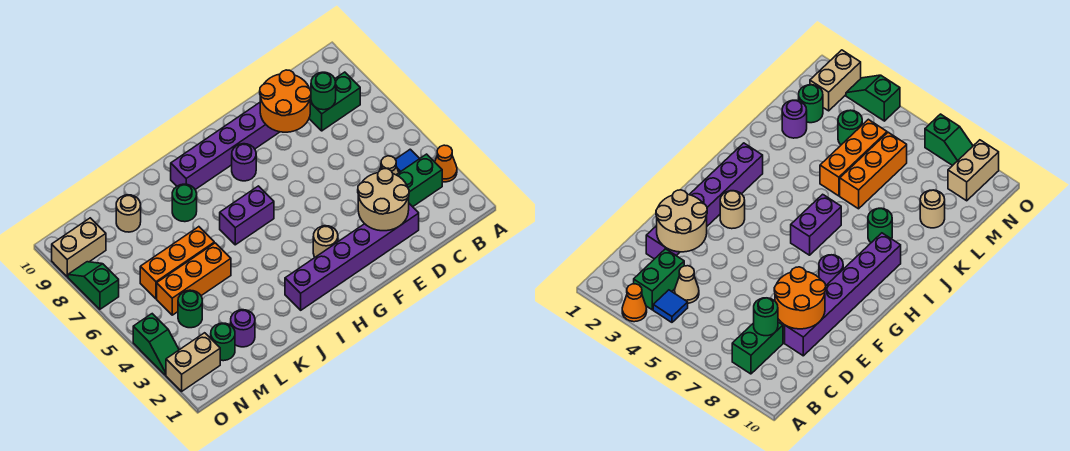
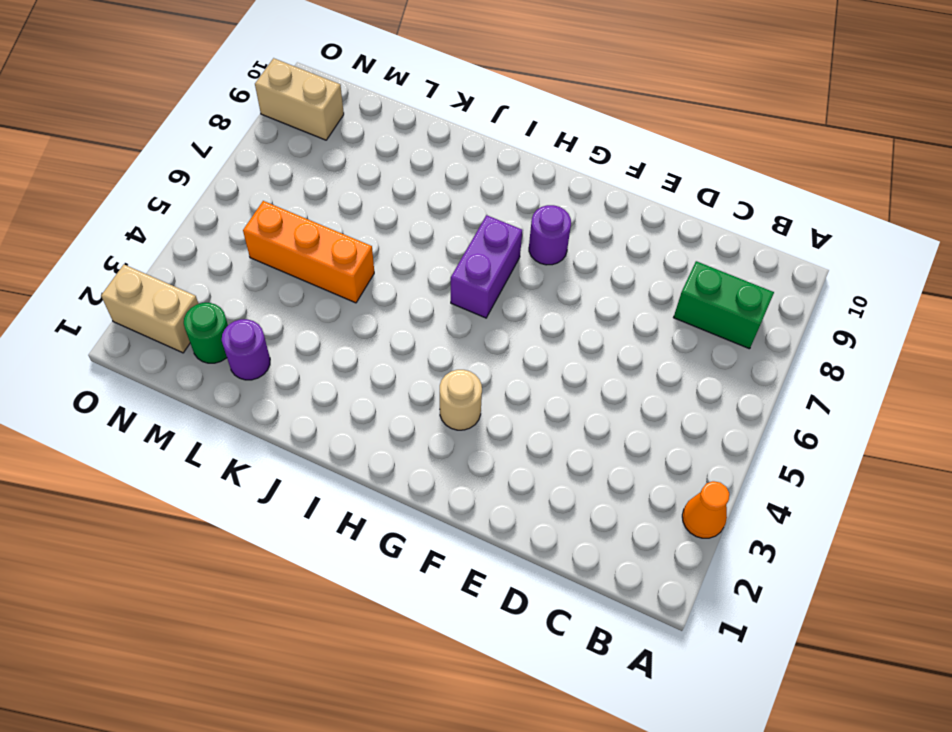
purple 1x2 brick [451,215,522,318] -> purple 1x2 brick turned to [220,186,274,245]
none -> green 1x2 brick [397,154,442,207]
none -> blue 1x1 tile [395,149,420,172]
none -> tan 1x1 cone [379,156,399,175]

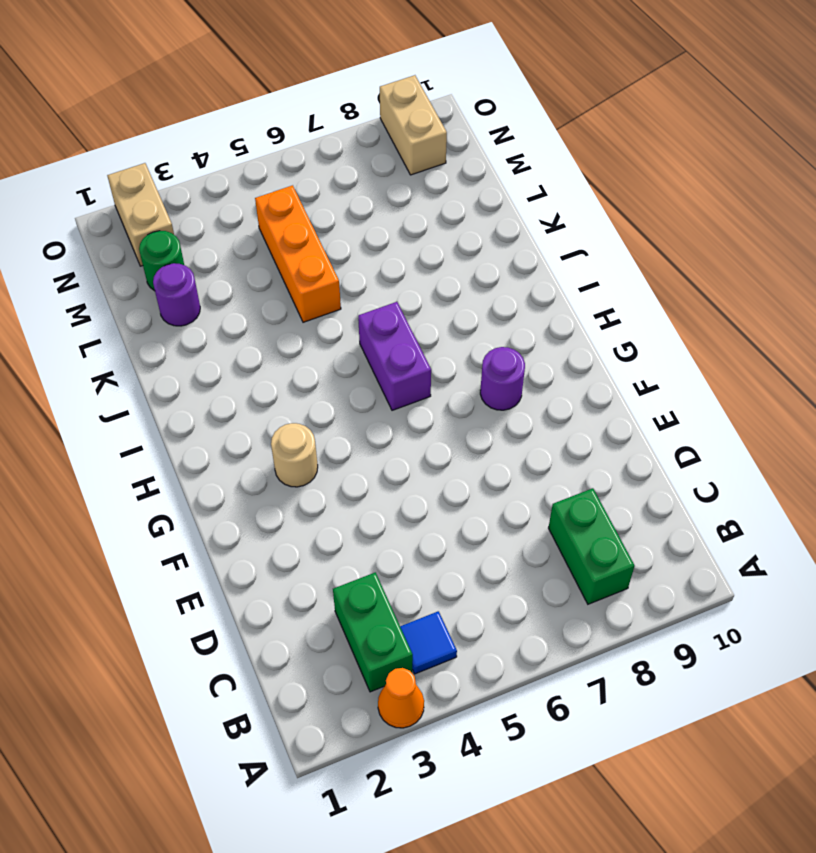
none -> tan 1x1 cone [379,156,399,175]
none -> purple 1x6 brick [285,204,419,310]
none -> purple 1x6 brick [171,103,279,190]

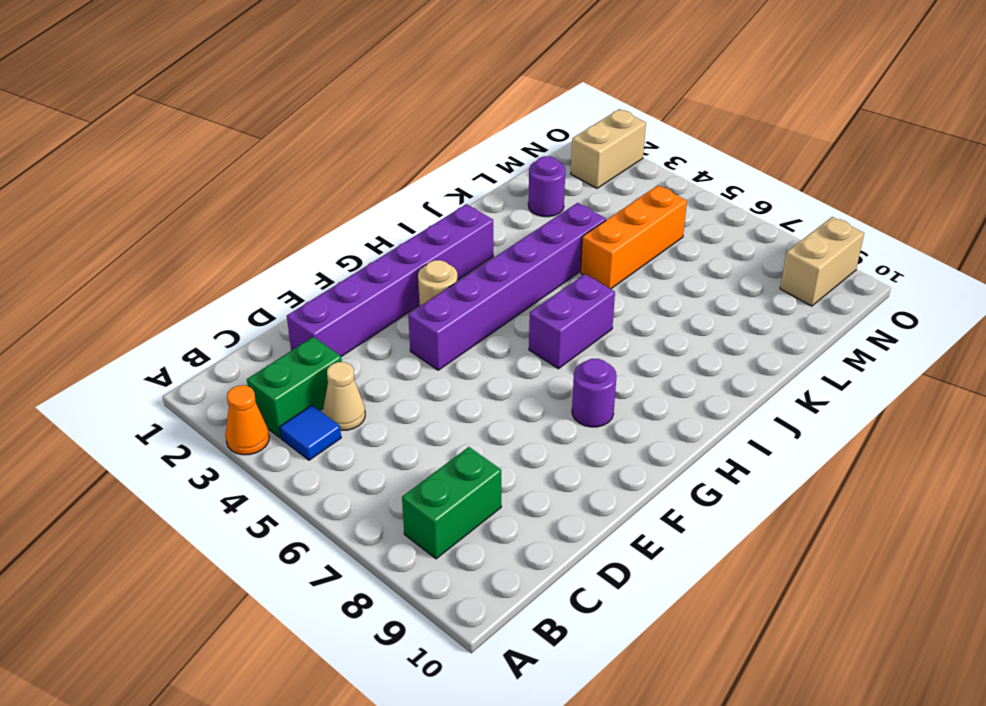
purple 1x6 brick [408,203,606,370] -> purple 1x6 brick moved to [171,103,279,190]
none -> green 1x1 round brick [172,184,197,222]
none -> orange 1x3 brick [140,227,214,299]
none -> tan 1x1 round brick [116,195,141,232]

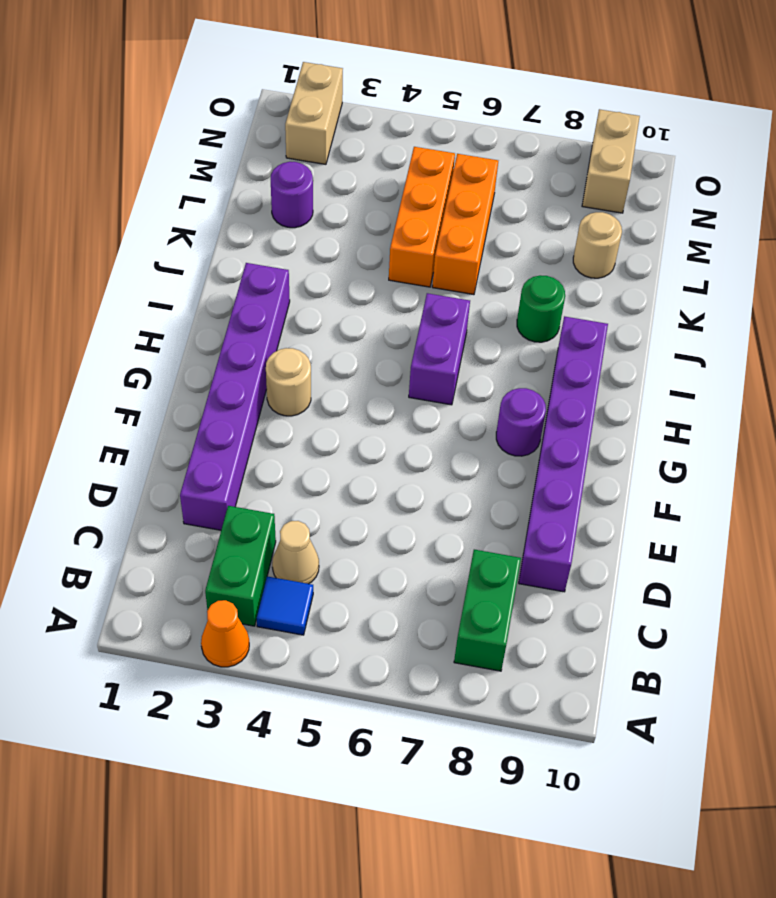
none -> green 1x1 round brick [211,323,235,361]
none -> green 1x1 round brick [178,290,202,328]
none -> green 1x2 slope [133,314,179,375]

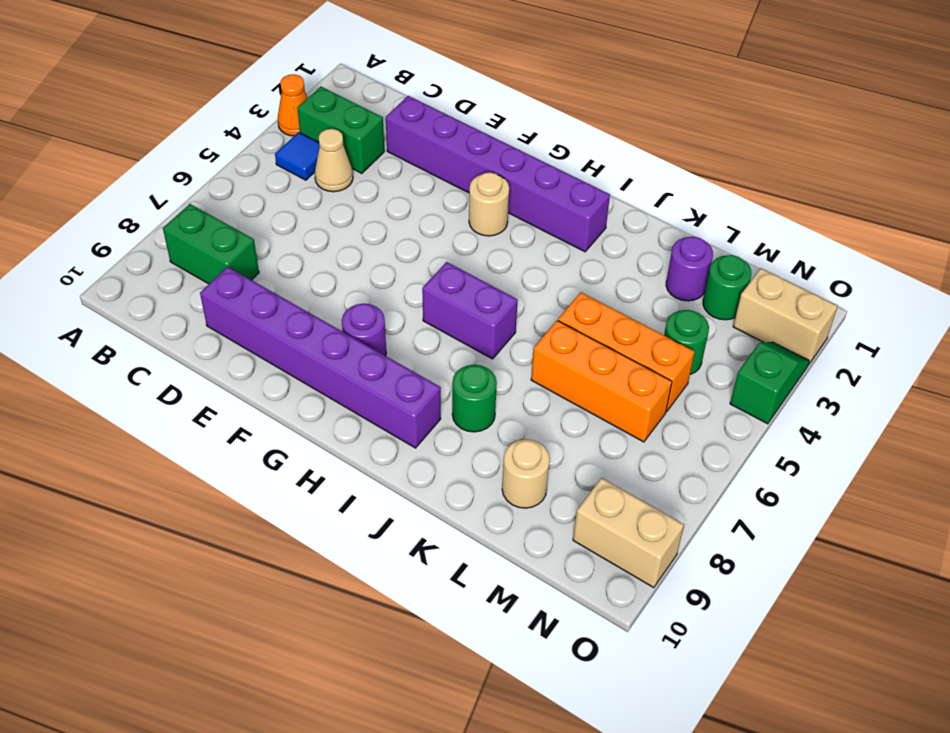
none -> green 1x2 slope [68,262,119,309]
none -> green 1x1 round brick [311,72,336,110]
none -> tan 2x2 round brick [358,169,409,231]

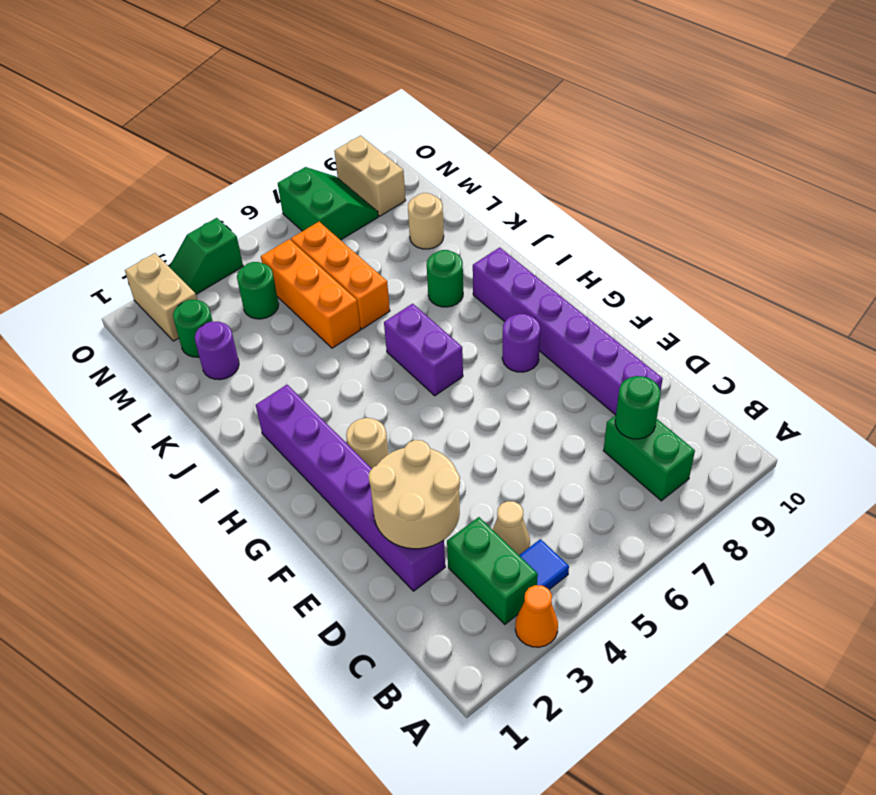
green 2x2 slope [278,167,378,240] -> green 1x2 slope [68,262,119,309]
none -> orange 2x2 round brick [260,70,311,132]

